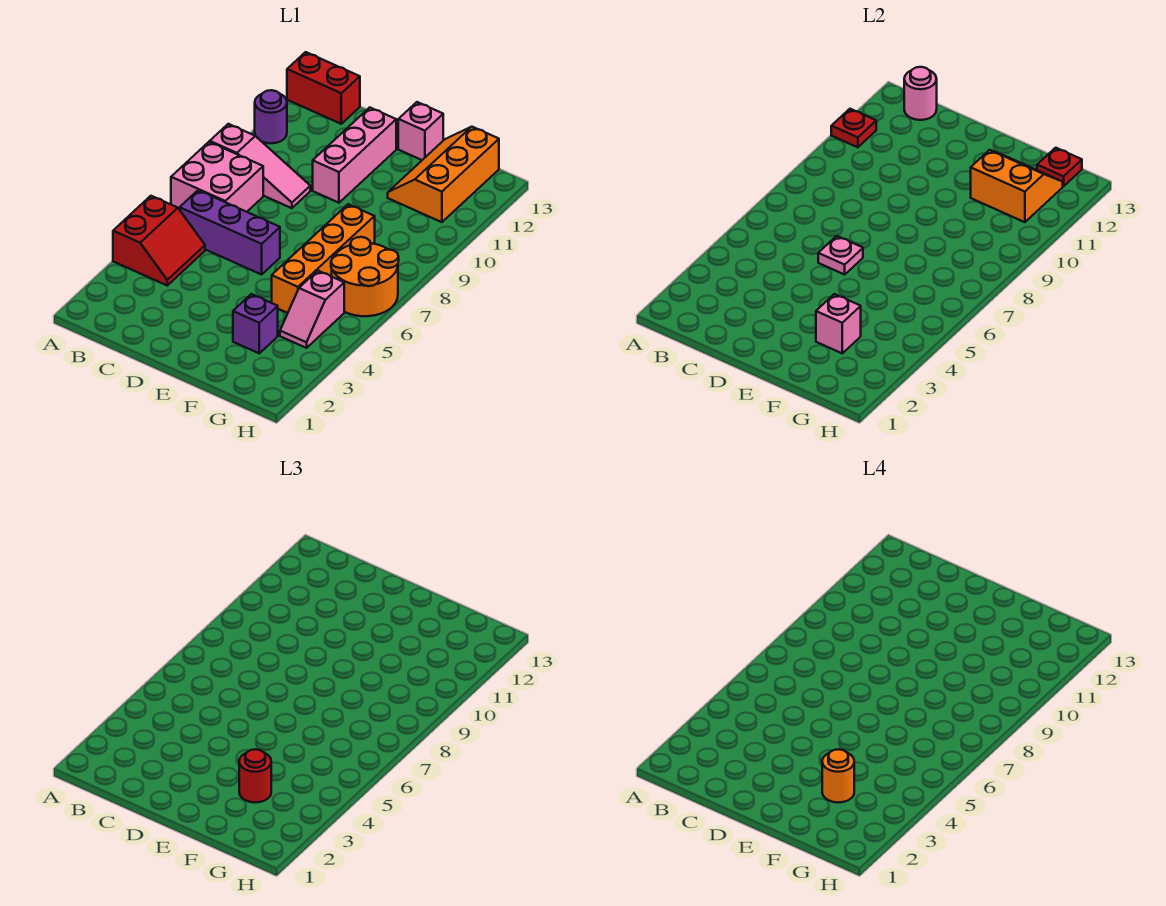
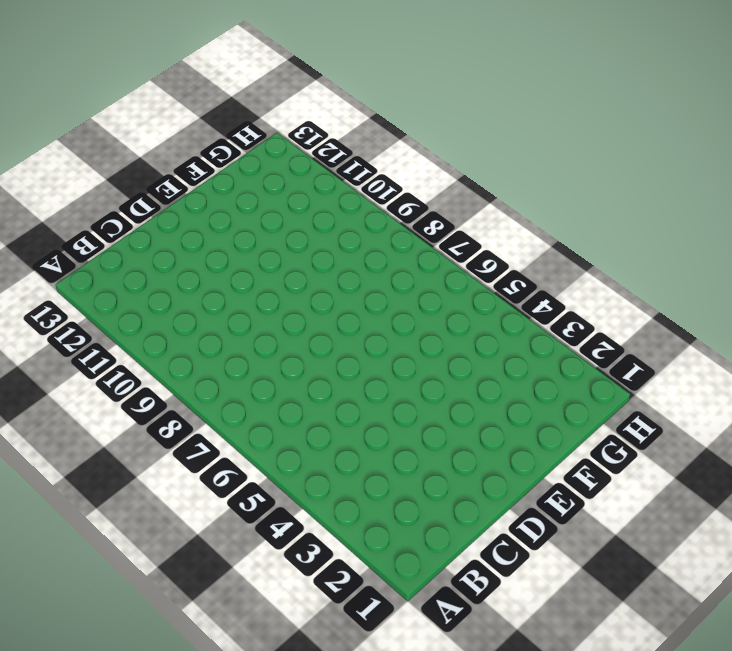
none -> red 2x2 slope [113,196,205,285]
none -> pink 2x2 brick [171,142,263,212]
none -> pink 1x3 slope [210,124,310,208]

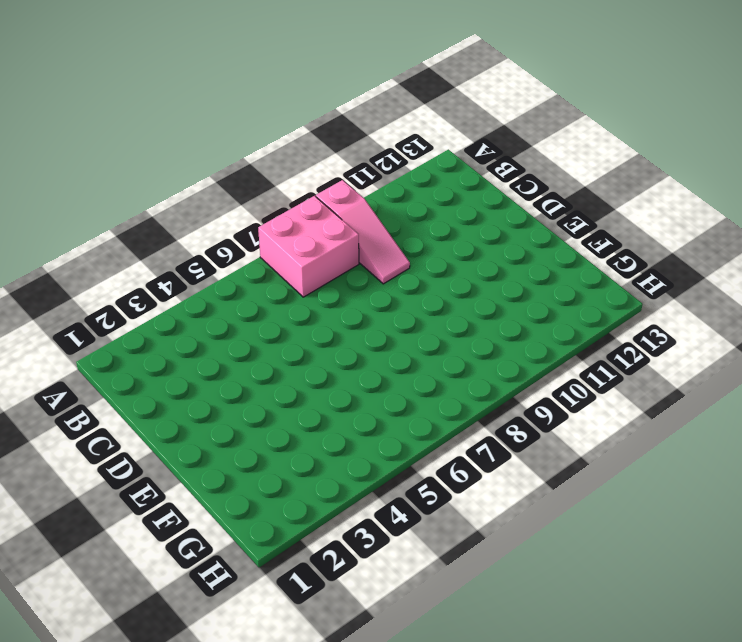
none -> red 2x2 slope [113,196,205,285]
none -> purple 1x1 round brick [255,90,287,143]
none -> red 1x2 brick [287,52,360,124]

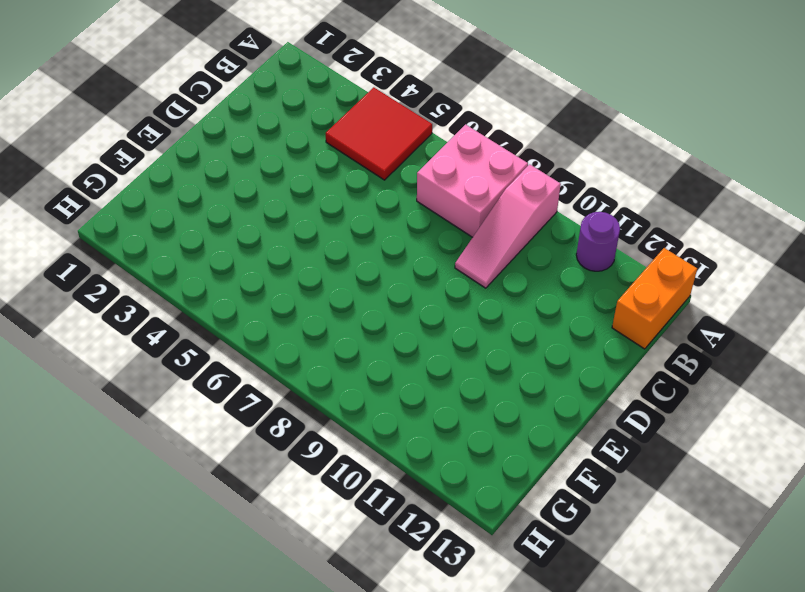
red 2x2 tile [326,87,432,180] -> red 2x2 slope [113,196,205,285]
orange 1x2 brick [612,248,697,349] -> red 1x2 brick [287,52,360,124]
none -> purple 1x3 brick [180,190,280,275]
none -> pink 1x3 brick [313,107,396,203]
none -> pink 1x1 brick [398,102,443,160]

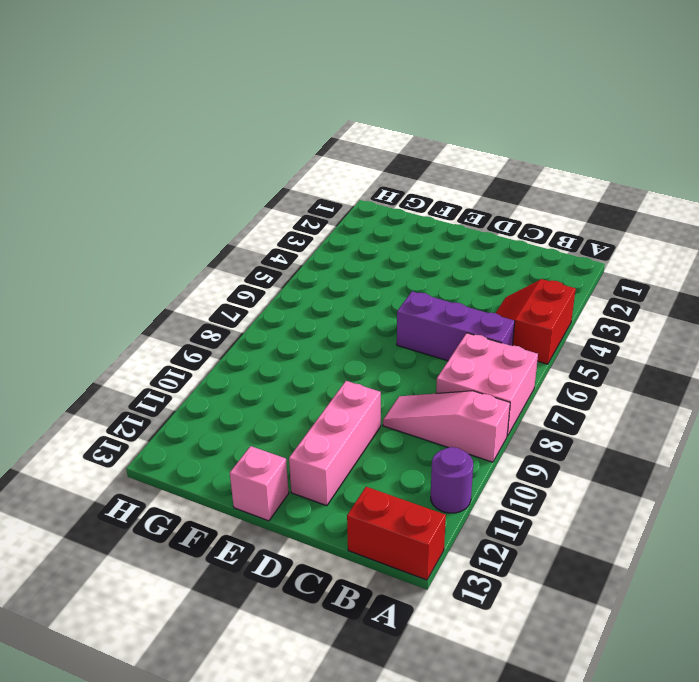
none -> purple 1x1 brick [233,294,278,353]
none -> orange 1x4 brick [272,204,375,313]
none -> orange 2x3 slope [388,127,499,222]

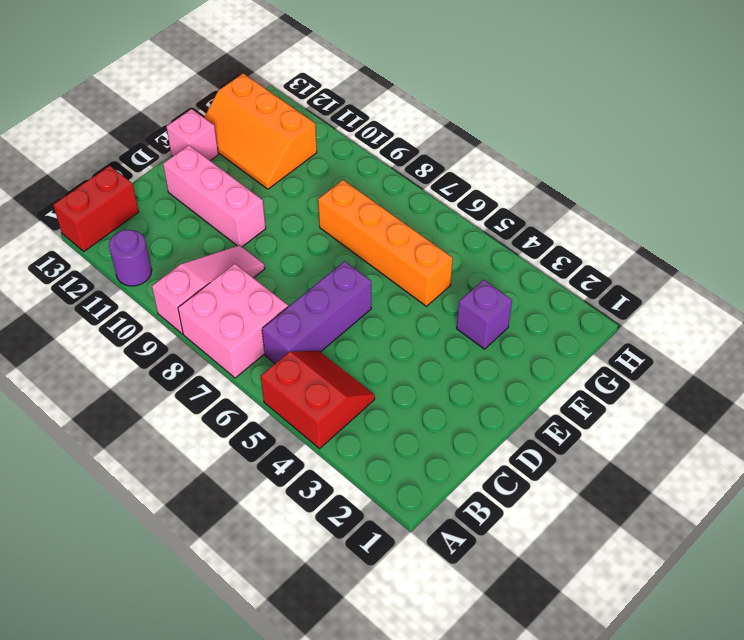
none -> pink 1x2 slope [280,271,344,348]
none -> orange 2x2 round brick [331,237,399,316]
none -> red 1x1 plate [831,109,876,147]

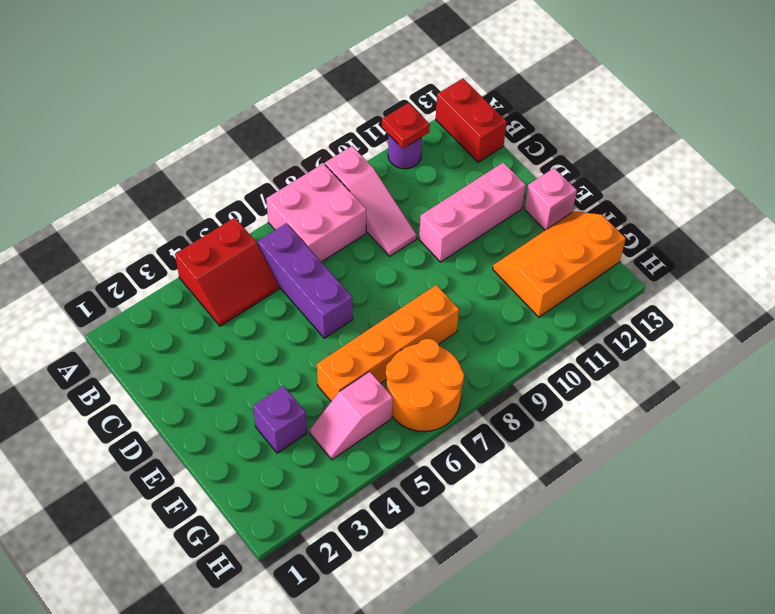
none -> pink 1x1 round brick [904,67,937,120]
none -> pink 1x1 plate [818,236,863,275]
none -> pink 1x1 brick [816,294,861,353]

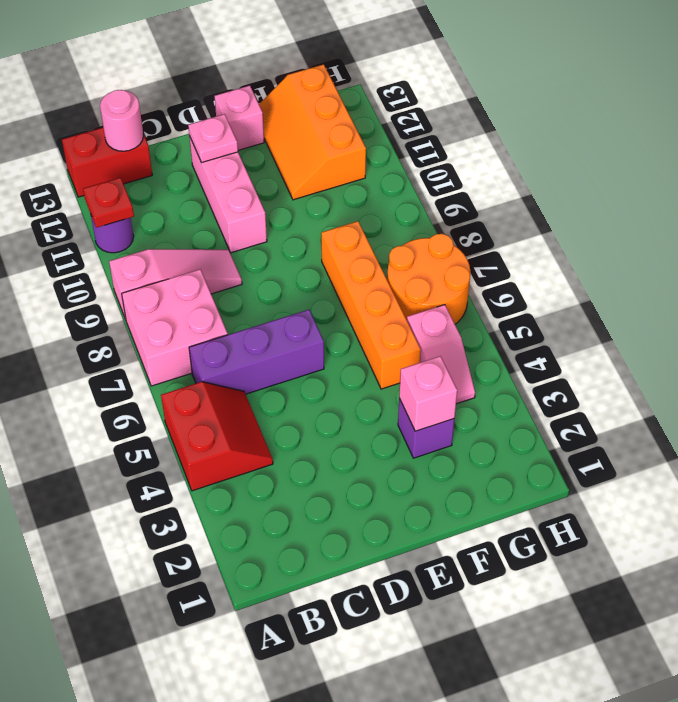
pink 1x1 plate [188,114,238,163] -> pink 1x1 plate moved to [818,236,863,275]
none -> orange 2x2 slope [971,150,1063,222]
none -> red 1x1 plate [1037,148,1082,186]
none -> red 1x1 round brick [239,749,271,803]

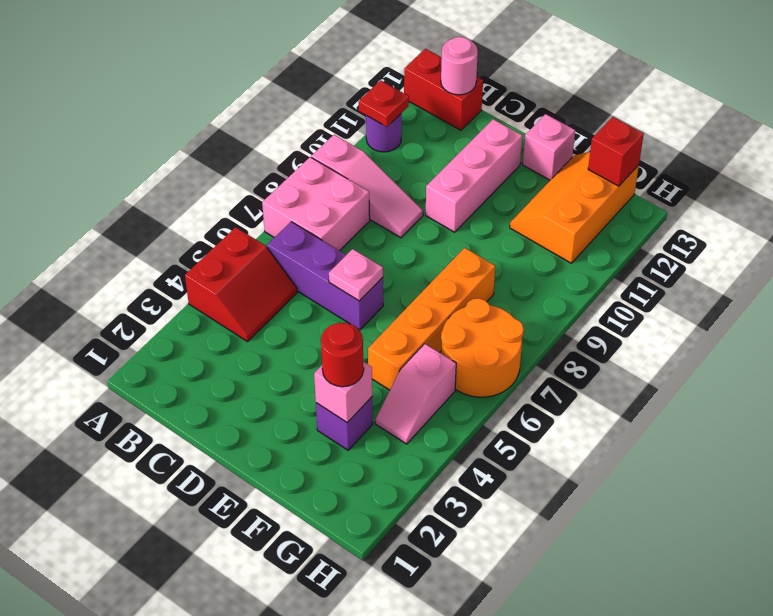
red 1x1 brick [588,117,644,186] -> red 1x1 plate [1037,148,1082,186]
none -> orange 2x2 slope [971,150,1063,222]
none -> orange 1x1 round brick [822,749,854,803]

